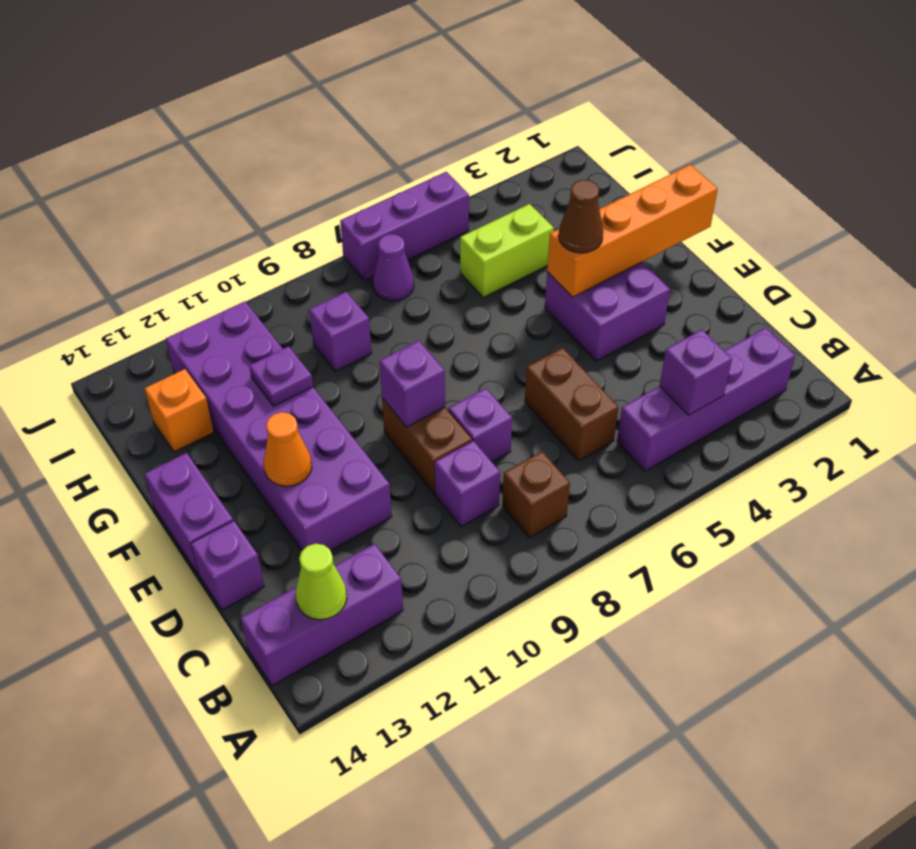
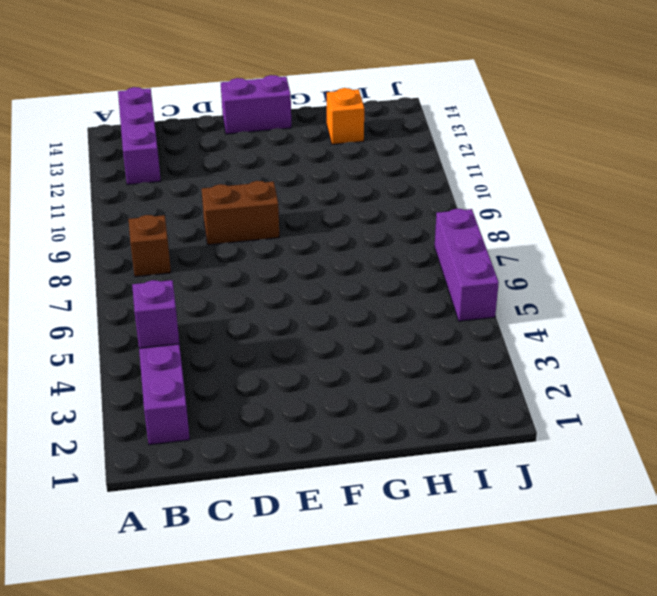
none -> brown 1x2 brick [525,348,618,461]
none -> purple 1x1 brick [435,441,500,527]
none -> purple 1x1 brick [448,388,512,462]

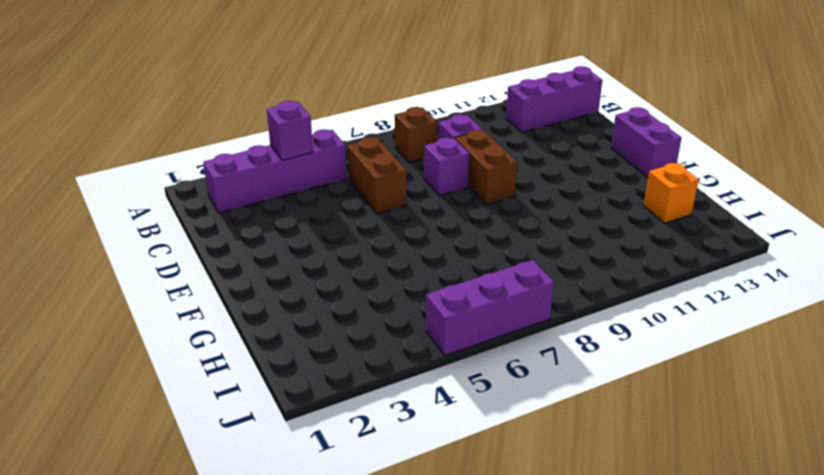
none -> purple 2x6 brick [166,301,392,550]
none -> purple 1x1 brick [191,521,264,610]
none -> purple 2x2 brick [545,262,670,361]

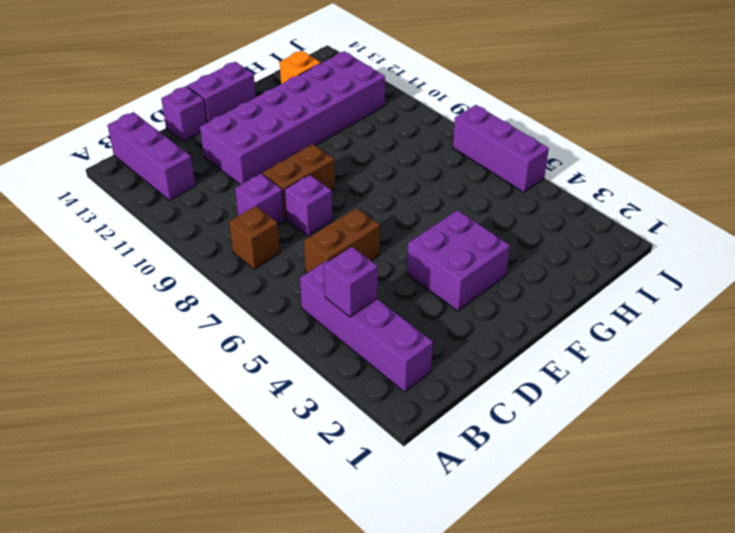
none -> lime 1x2 brick [460,204,554,297]
none -> purple 1x1 brick [309,292,371,372]
none -> purple 1x1 cone [373,234,414,301]

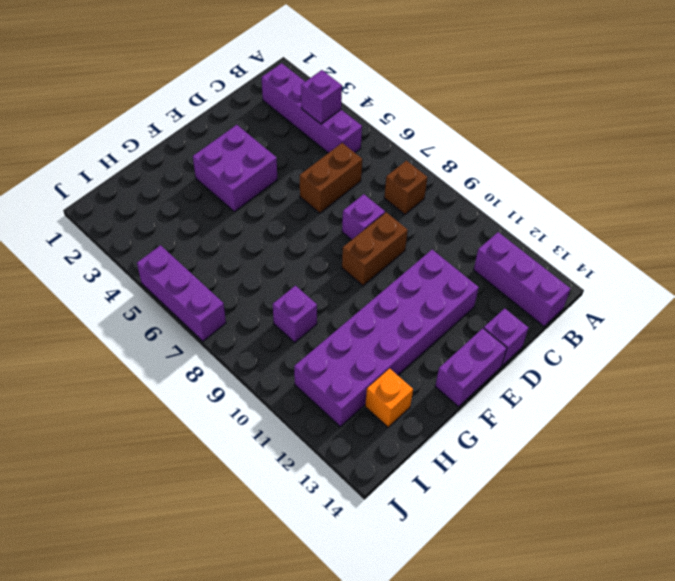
none -> purple 1x1 brick [435,441,500,527]
none -> lime 1x2 brick [460,204,554,297]
none -> purple 1x1 cone [373,234,414,301]

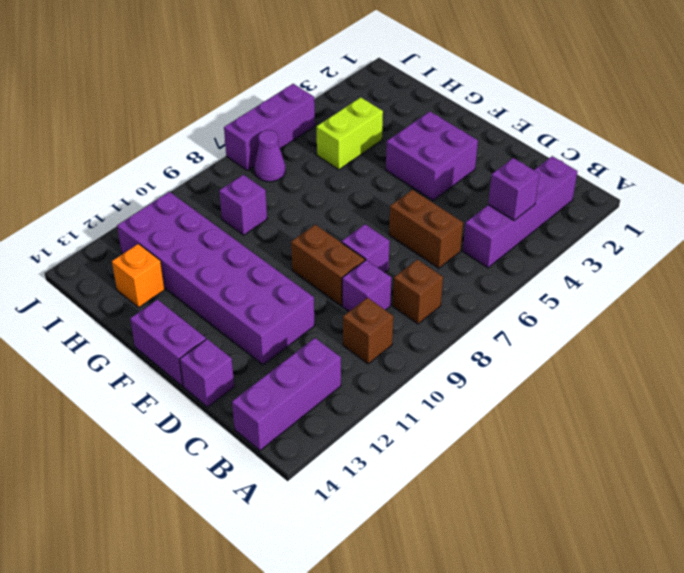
brown 1x1 brick [343,298,393,364] -> none
none -> lime 1x1 cone [296,544,347,620]
none -> purple 1x1 brick [380,341,445,427]
none -> orange 1x1 cone [264,412,312,486]

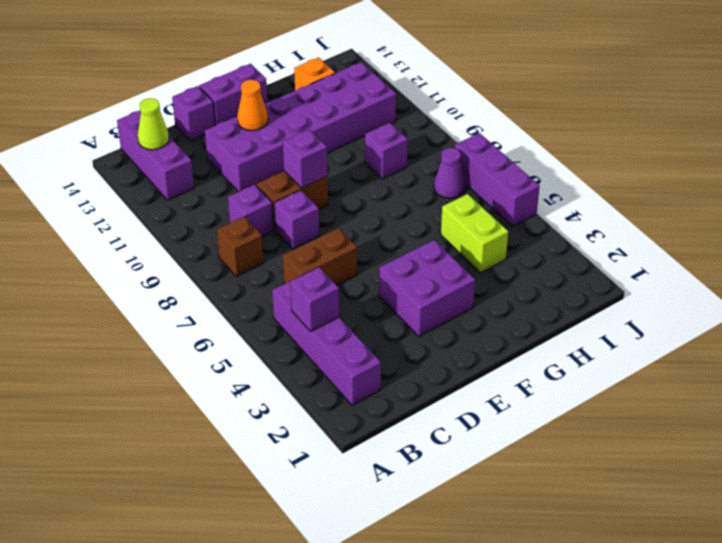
none -> orange 1x4 brick [547,165,718,297]
none -> purple 1x1 plate [249,346,313,406]
none -> brown 1x1 cone [559,180,603,253]

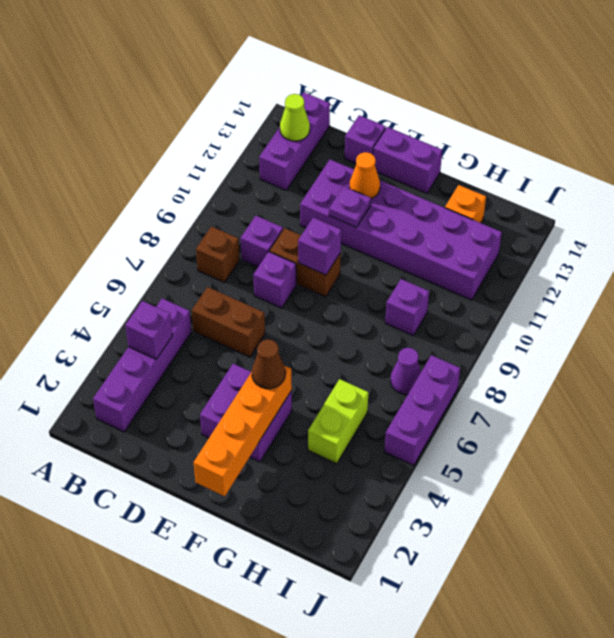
purple 1x1 plate [329,186,371,227] -> purple 1x1 plate moved to [249,346,313,406]

